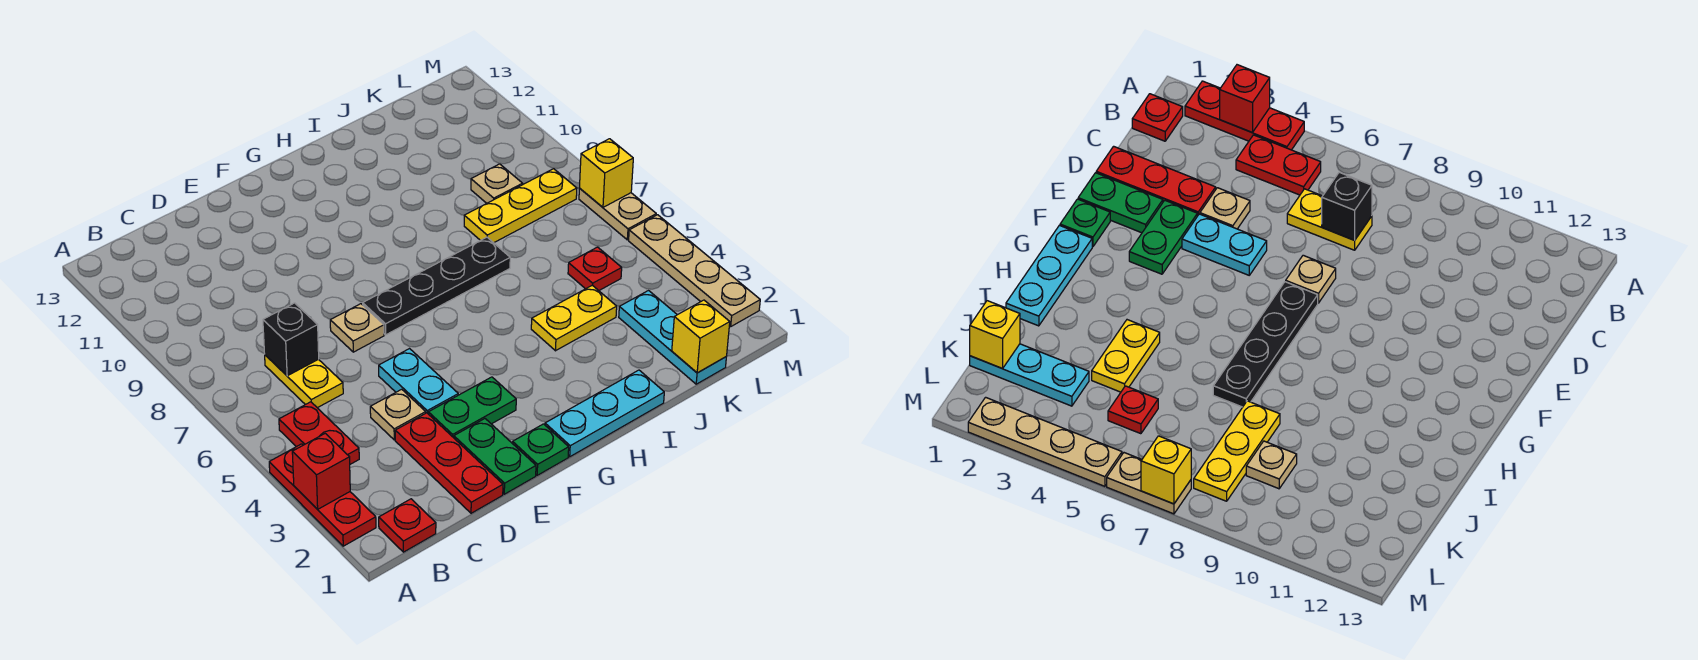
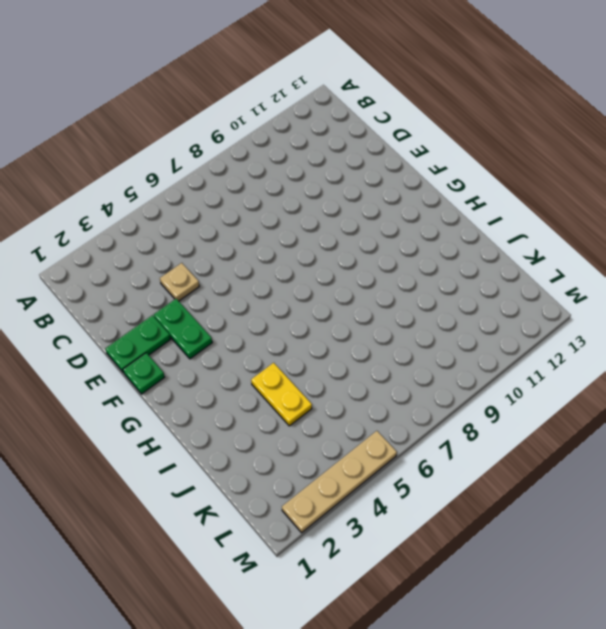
none -> red 1x3 plate [269,444,376,546]
none -> red 1x1 plate [379,499,436,552]
none -> red 1x2 plate [279,402,359,464]

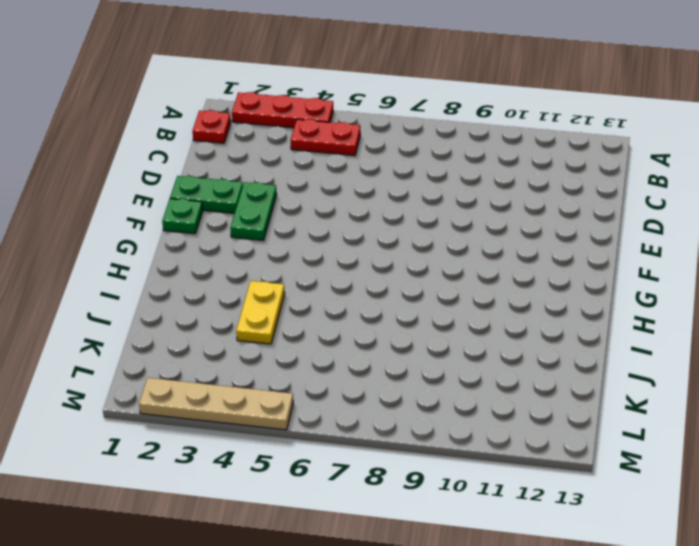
none -> yellow 1x2 plate [265,355,343,408]
none -> red 1x3 plate [395,413,503,513]
none -> tan 1x1 plate [370,389,426,440]

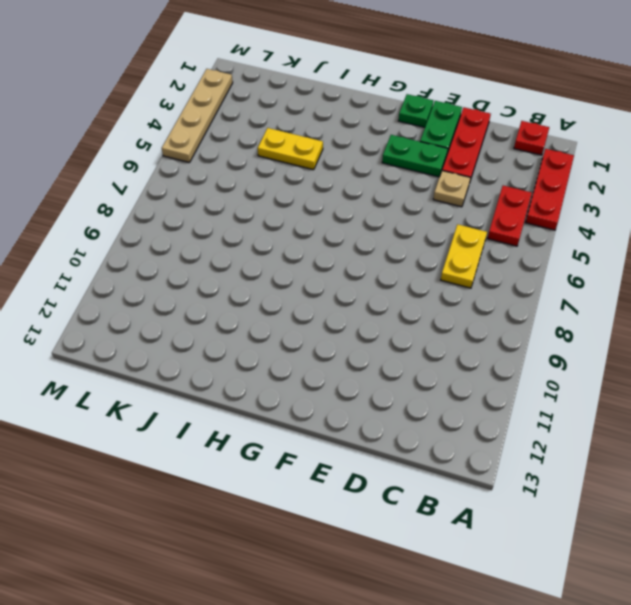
none -> cyan 1x2 plate [379,349,458,413]
none -> tan 1x1 plate [330,304,384,352]
none -> black 1x4 plate [363,237,510,335]

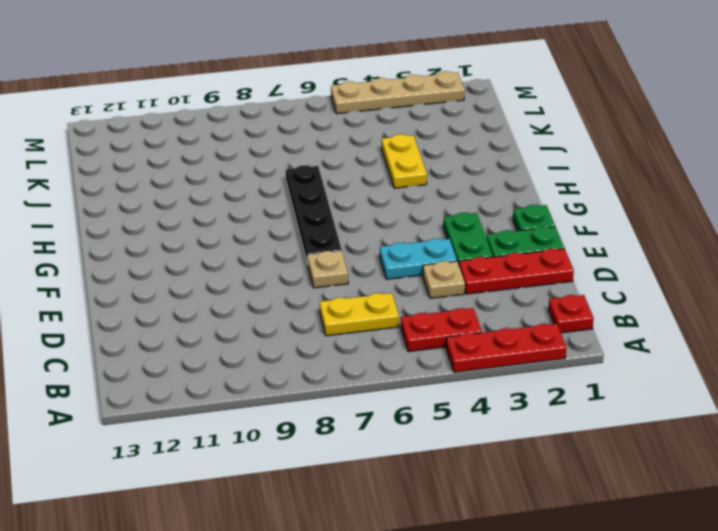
none -> cyan 1x3 plate [545,370,664,457]
none -> yellow 1x3 plate [464,169,577,243]
none -> cyan 1x3 plate [619,291,726,384]

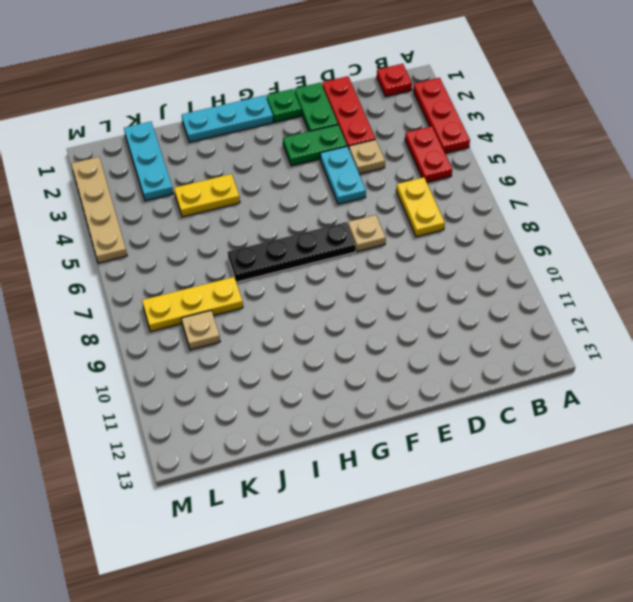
none -> red 1x1 plate [568,247,622,290]
none -> tan 1x2 plate [579,188,656,240]
none -> red 1x1 brick [292,433,350,509]

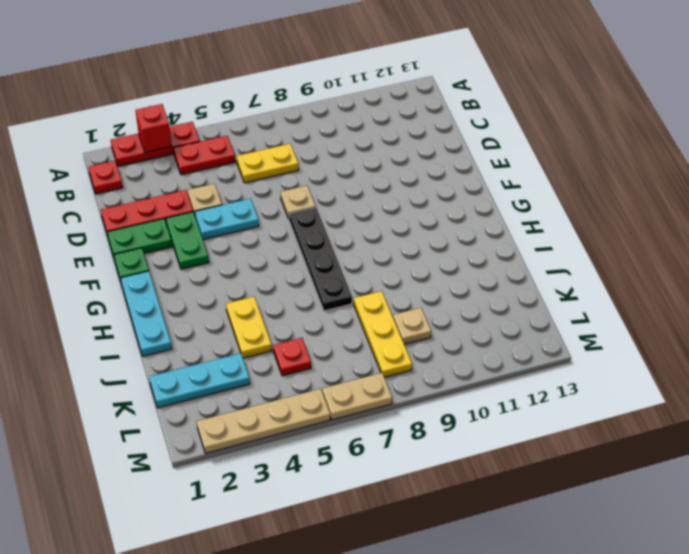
none -> black 1x1 brick [263,303,319,376]
none -> yellow 1x1 brick [672,300,730,373]
none -> yellow 1x1 brick [579,139,633,207]

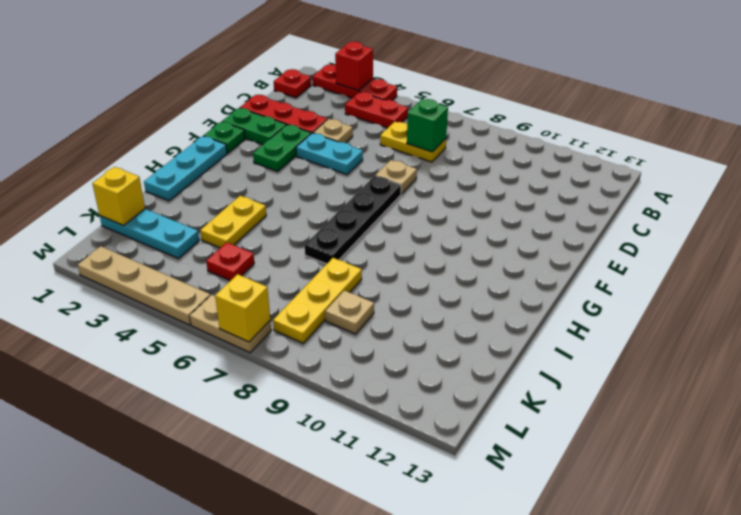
green 1x1 brick [407,99,448,152] -> black 1x1 brick [263,303,319,376]

